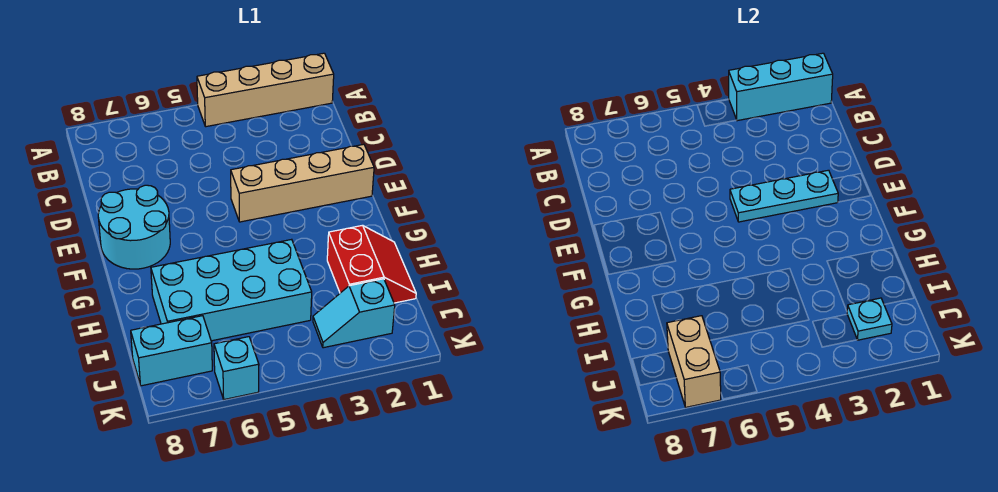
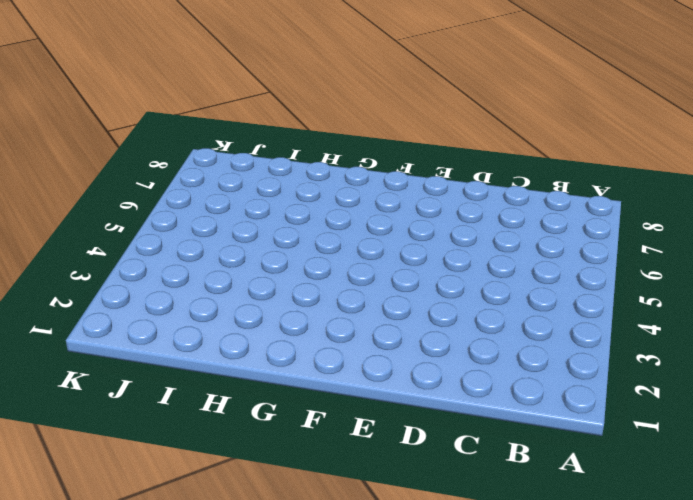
none -> tan 1x4 brick [197,53,334,127]
none -> tan 1x4 brick [231,144,374,222]
none -> cyan 2x2 round brick [98,185,170,269]

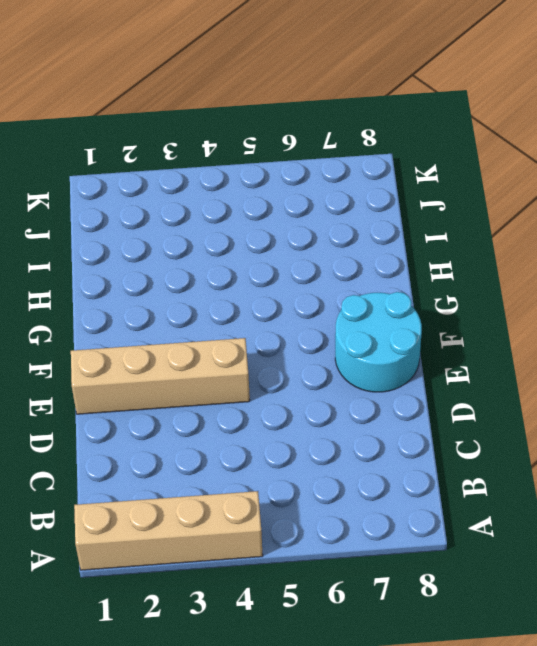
none -> red 2x2 slope [327,225,416,303]
none -> cyan 2x4 brick [151,239,312,341]
none -> cyan 1x2 slope [313,279,395,348]

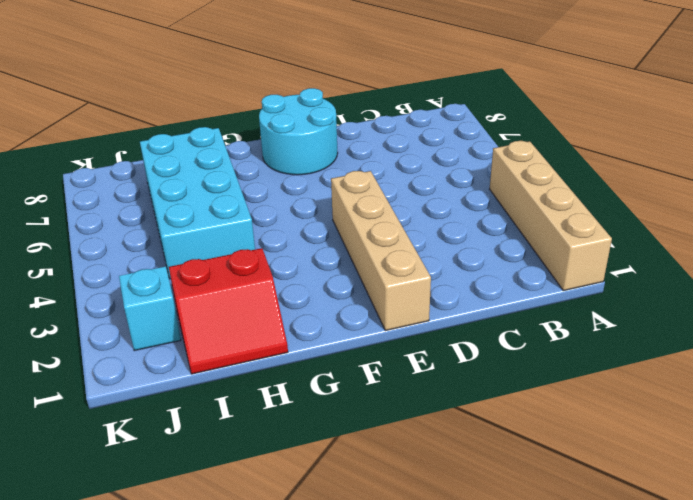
none -> cyan 1x2 brick [131,316,212,386]
none -> cyan 1x1 brick [214,337,259,399]
none -> cyan 1x3 brick [729,53,833,121]

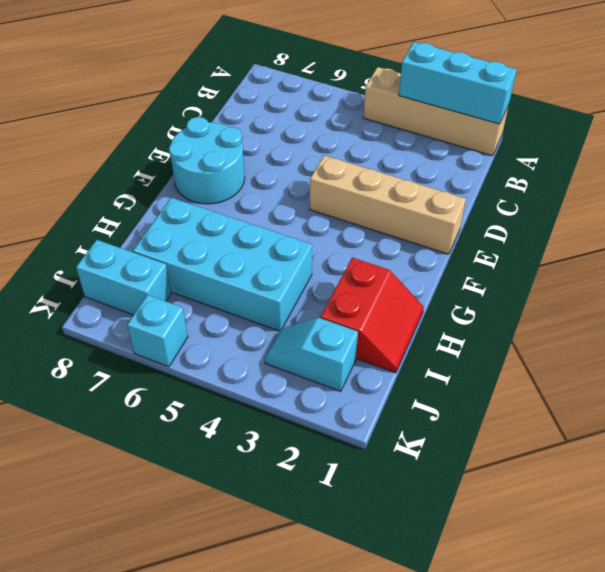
none -> cyan 1x3 plate [730,170,838,222]
none -> cyan 1x1 plate [847,298,892,340]
none -> tan 1x2 brick [667,316,721,407]

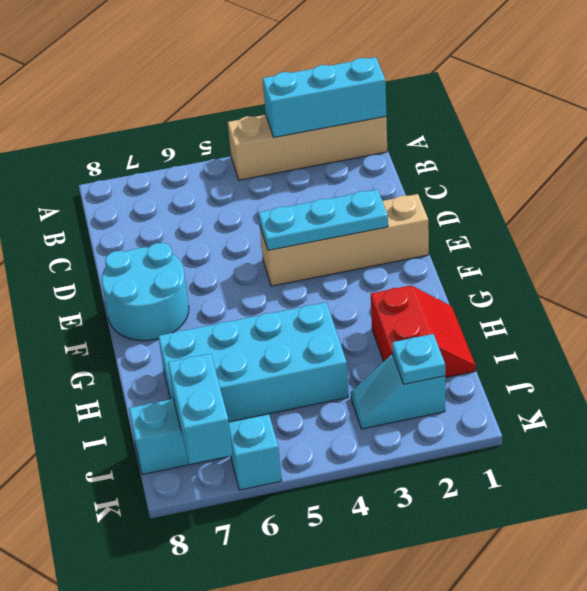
cyan 1x2 brick [168,353,233,464] -> tan 1x2 brick [667,316,721,407]

